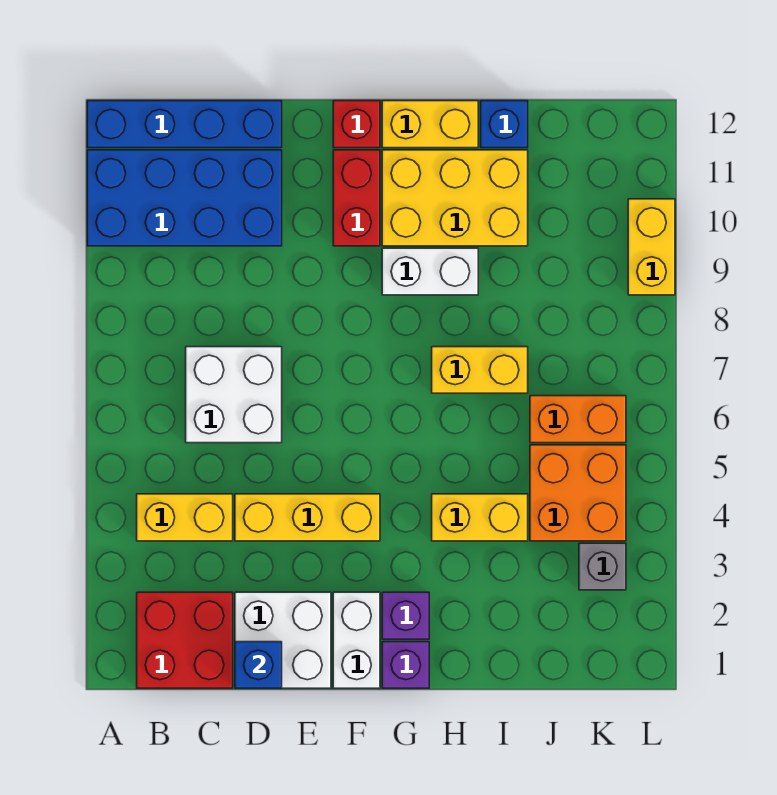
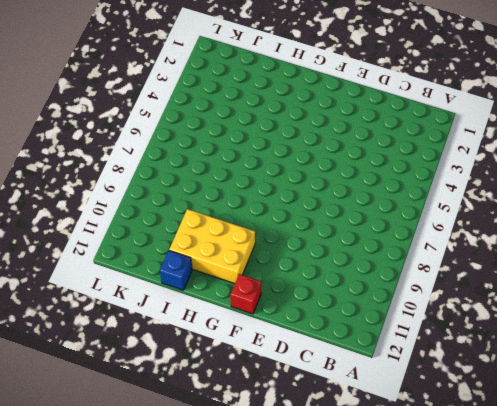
none -> blue 2x4 brick [87,150,282,246]
none -> blue 1x4 brick [87,101,282,148]
none -> red 2x2 brick [137,592,233,688]

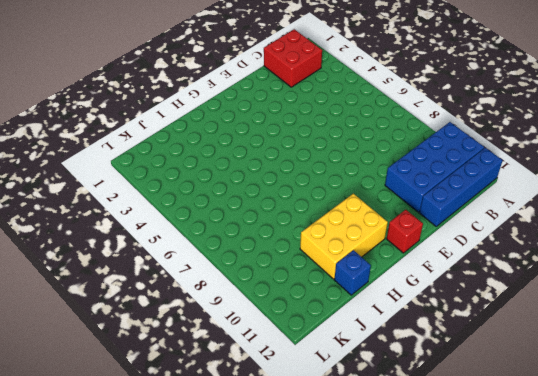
none -> yellow 1x2 brick [137,494,233,541]
none -> white 2x2 brick [186,347,282,443]
none -> white 2x2 brick [235,592,331,688]

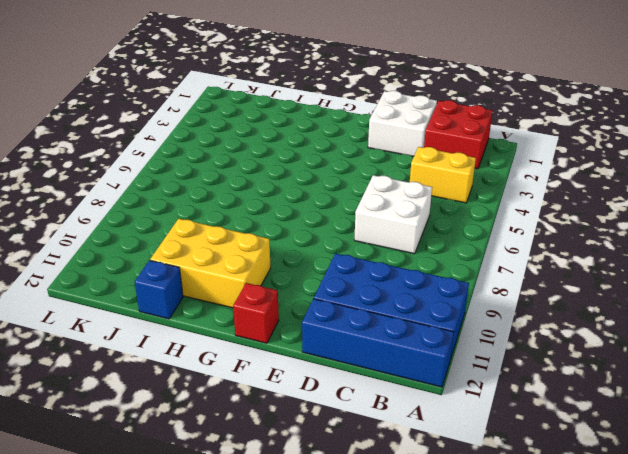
none -> yellow 1x3 brick [235,494,380,541]
none -> white 1x2 brick [333,592,380,688]
none -> red 1x2 brick [333,150,380,246]

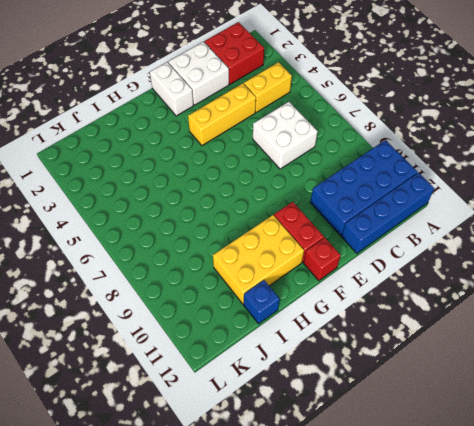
none -> purple 1x1 brick [382,642,429,688]
none -> purple 1x1 brick [382,592,429,639]
none -> white 1x2 brick [382,248,478,295]

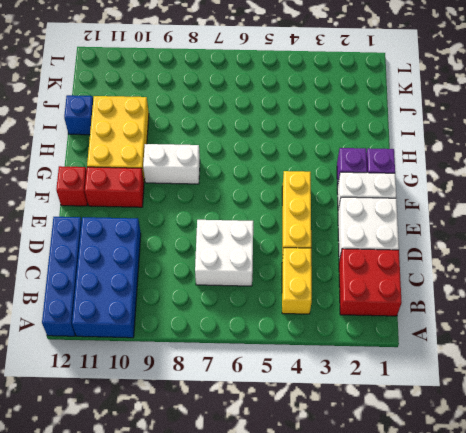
white 1x2 brick [143,144,200,184] -> white 1x2 brick turned to [382,248,478,295]
none -> yellow 1x2 brick [382,101,478,148]
none -> yellow 1x2 brick [432,494,528,541]
none -> yellow 1x2 brick [432,347,528,393]

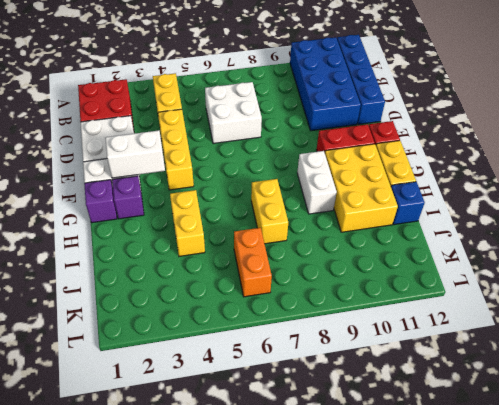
white 1x2 brick [105,130,165,178] -> none
none -> orange 2x2 brick [530,445,626,541]
none -> grey 1x1 brick [579,543,626,590]
none -> yellow 1x2 brick [628,199,675,295]

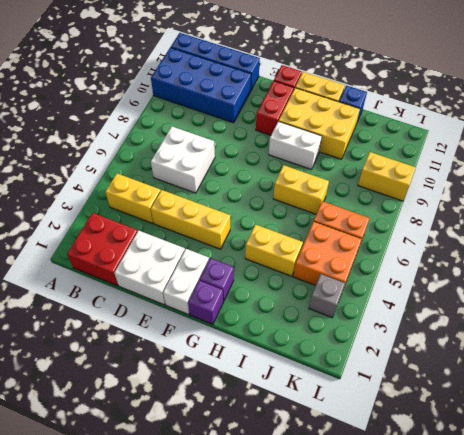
yellow 1x2 brick [358,152,416,201] -> yellow 1x2 brick turned to [628,199,675,295]
none -> blue 1x1 brick [235,642,282,688]

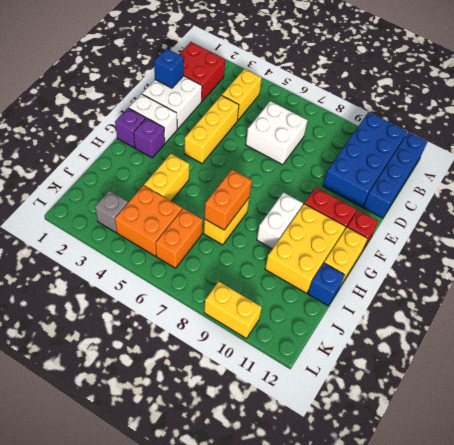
orange 1x2 brick [204,170,252,230] -> none

